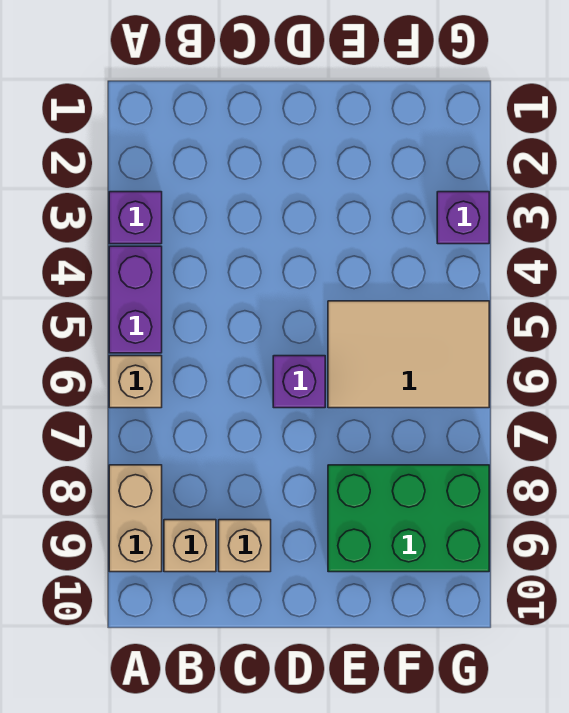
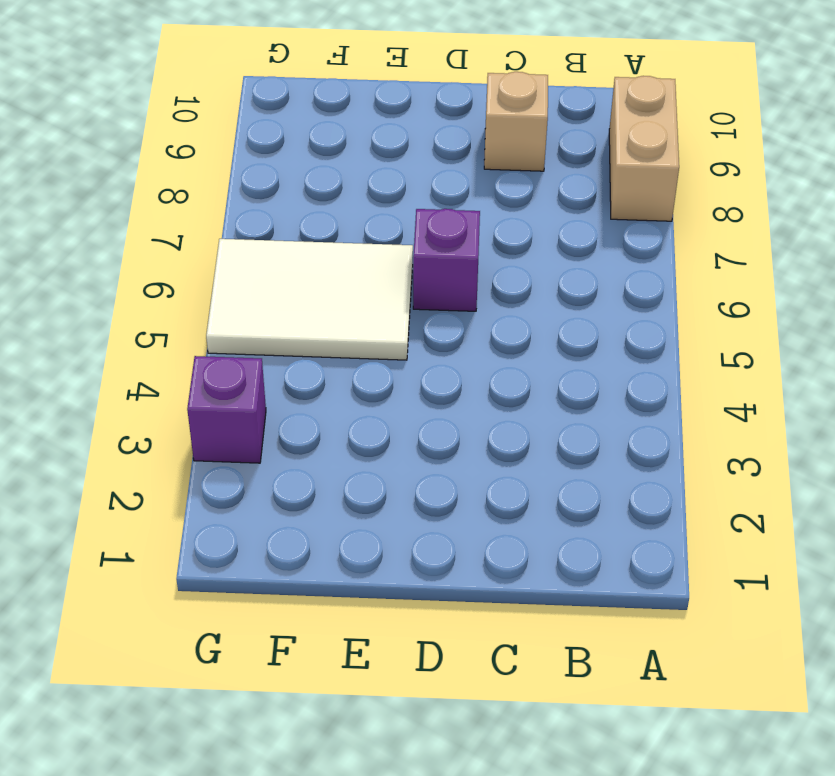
white 2x3 tile [206,239,413,360] -> tan 2x3 tile [328,301,489,408]
none -> purple 1x1 brick [109,192,162,244]
none -> purple 1x2 brick [109,246,162,353]

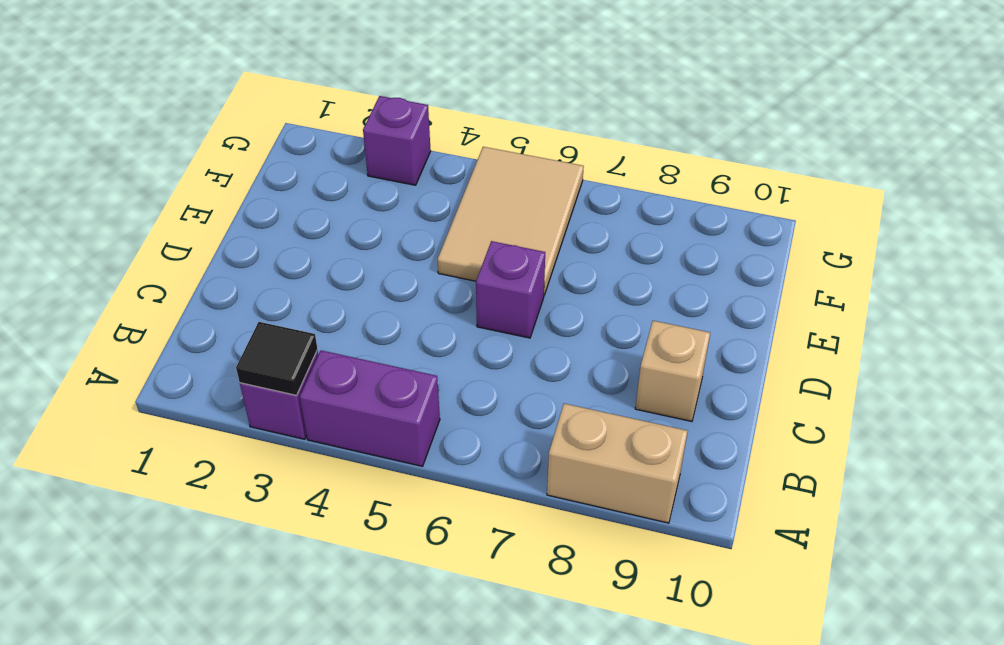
black 1x1 tile [236,322,317,395] -> none
none -> tan 1x1 brick [109,356,162,408]
none -> tan 1x1 brick [164,520,216,572]

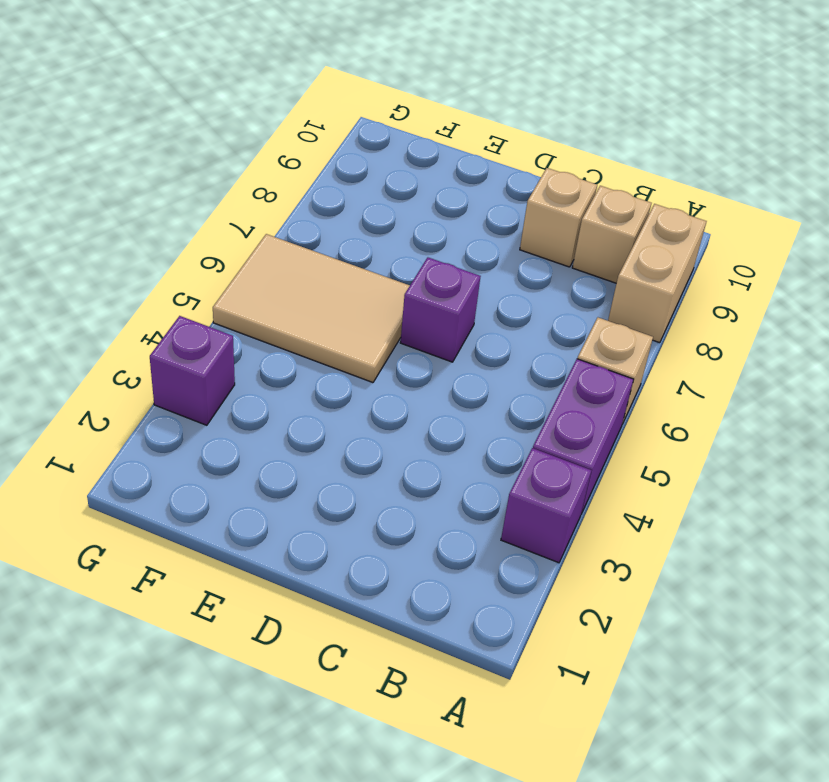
none -> green 2x3 brick [328,465,489,572]

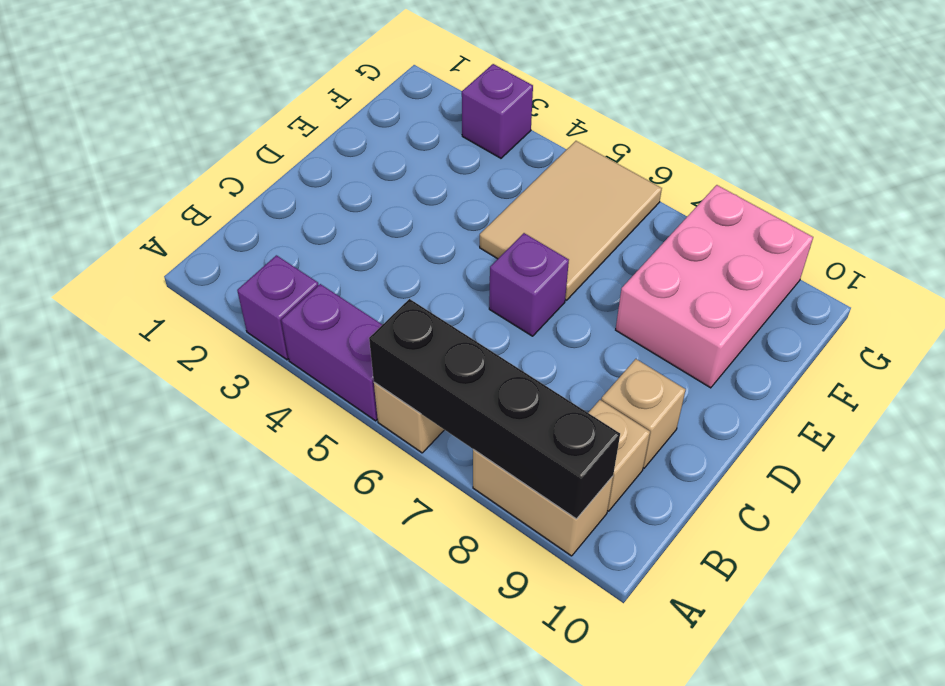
black 1x4 brick [369,299,620,519] -> none
pink 2x3 brick [616,185,813,388] -> green 2x3 brick [328,465,489,572]

